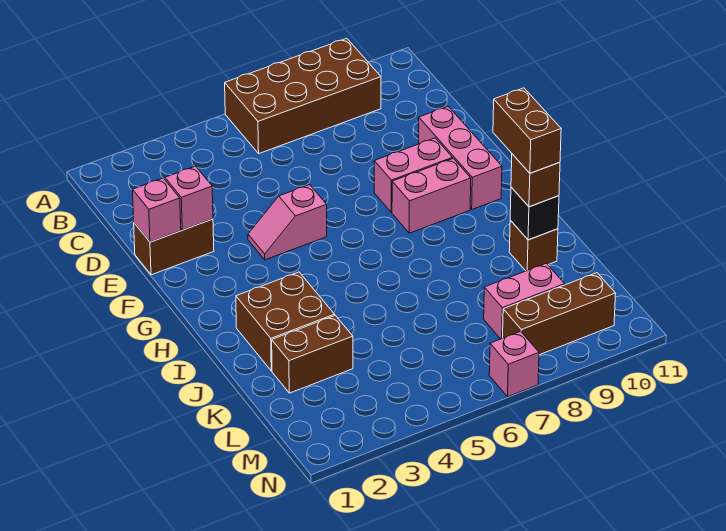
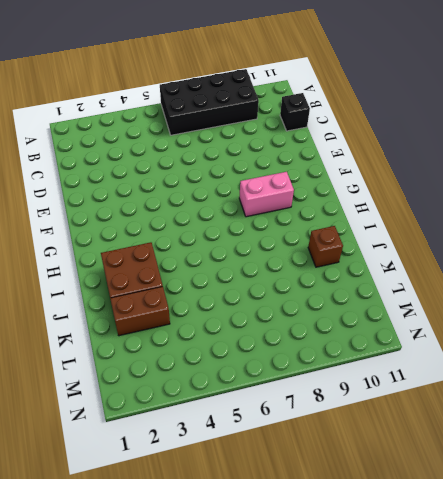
black 2x4 brick [160,69,259,135] -> brown 2x4 brick [225,38,381,153]
black 1x1 brick [280,93,310,131] -> black 1x1 brick moved to [510,187,559,240]
none -> brown 1x2 brick [134,219,214,275]
none -> pink 1x3 brick [419,107,502,209]
none -> pink 1x2 slope [248,185,327,260]

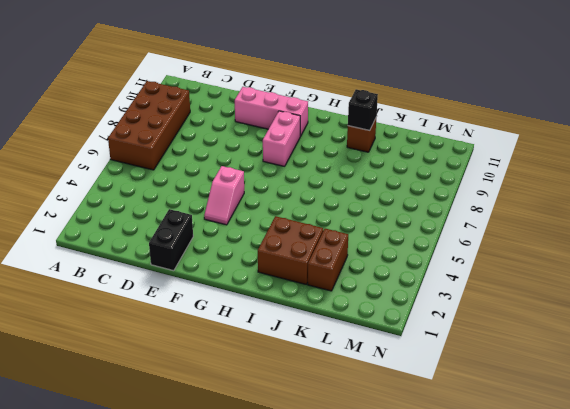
black 1x2 brick [149,209,193,271] -> brown 1x2 brick [134,219,214,275]
none -> pink 1x2 brick [374,138,453,212]
none -> pink 1x2 brick [484,263,565,339]
none -> brown 1x3 brick [503,273,616,355]

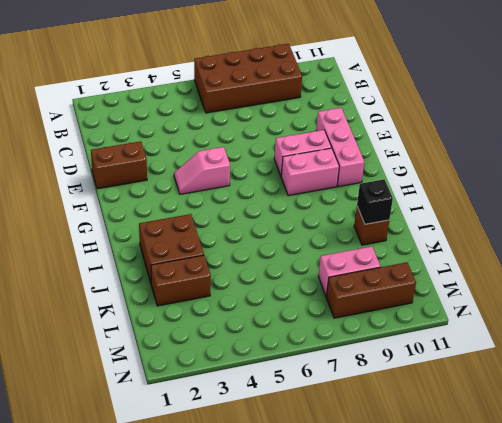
none -> pink 1x1 brick [489,331,539,397]
none -> pink 1x1 brick [132,178,181,242]
none -> pink 1x1 brick [165,166,213,230]

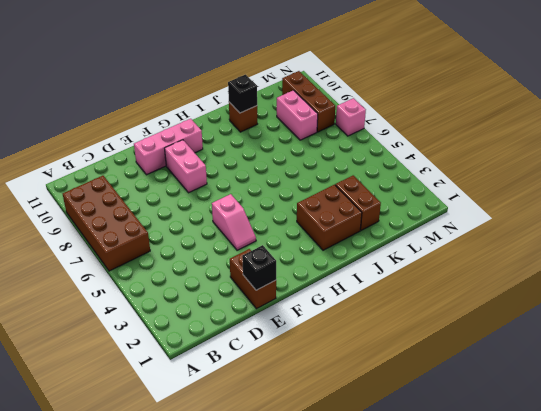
black 1x1 brick [242,245,276,290] -> pink 1x1 brick [132,178,181,242]
none -> pink 1x2 brick [392,158,471,233]
none -> pink 1x1 brick [165,166,213,230]
none -> brown 1x1 brick [511,154,560,207]

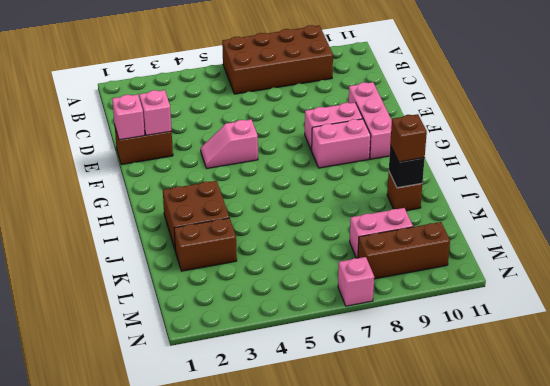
none -> brown 1x2 brick [493,88,561,173]

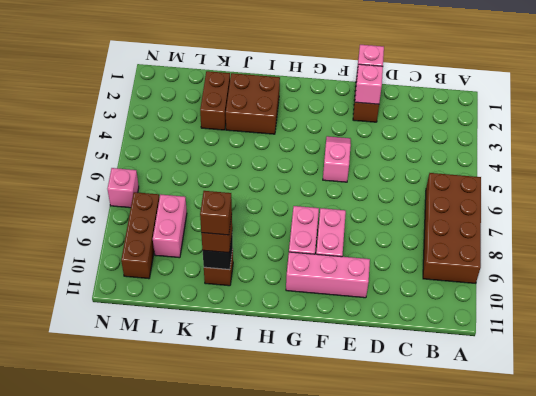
brown 1x1 brick [200,191,232,235] -> brown 1x2 brick [493,88,561,173]

